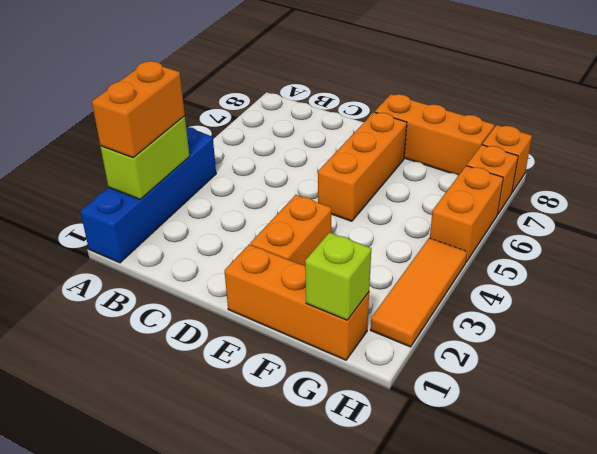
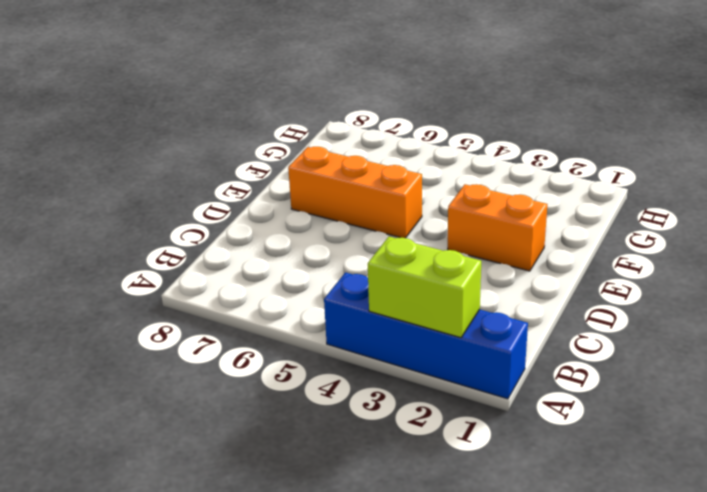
none -> orange 1x3 brick [225,245,369,360]
none -> orange 1x3 brick [375,94,494,175]
none -> orange 1x3 tile [370,238,467,347]

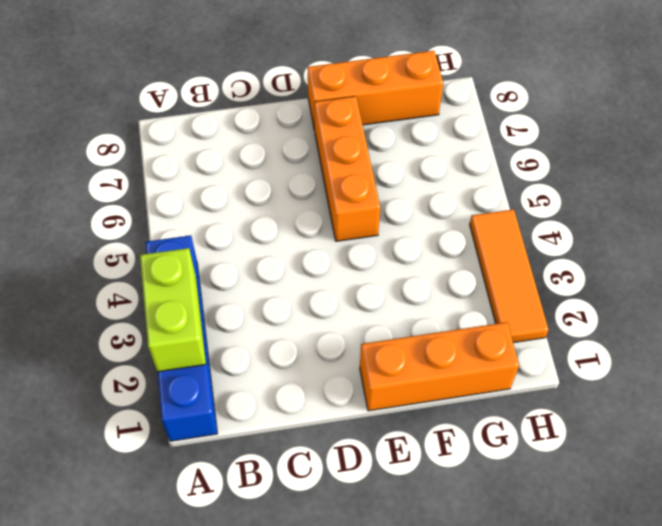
none -> orange 1x2 brick [250,195,331,266]
none -> orange 1x2 brick [430,166,503,262]
none -> orange 1x1 brick [467,145,518,215]

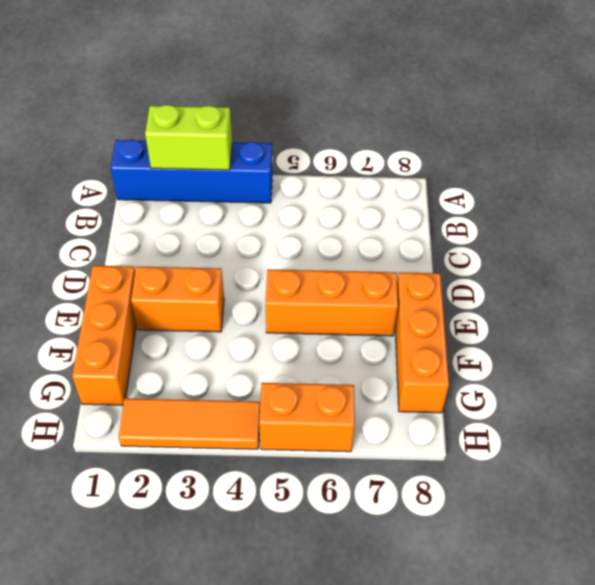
none -> orange 1x1 brick [467,145,518,215]
none -> orange 1x1 brick [482,125,532,192]
none -> lime 1x1 brick [305,233,371,320]

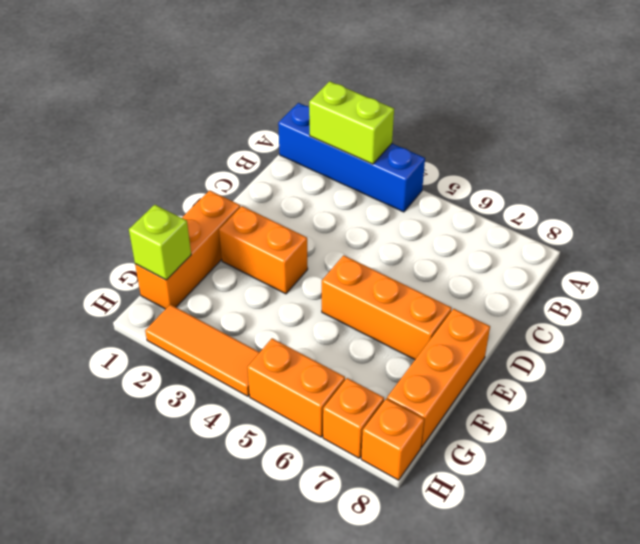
none -> orange 1x2 brick [92,61,185,158]

